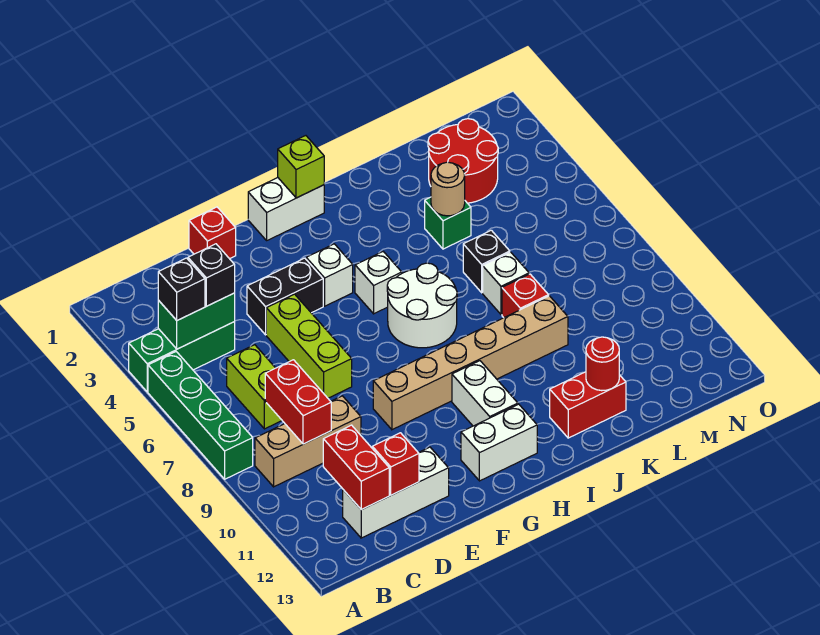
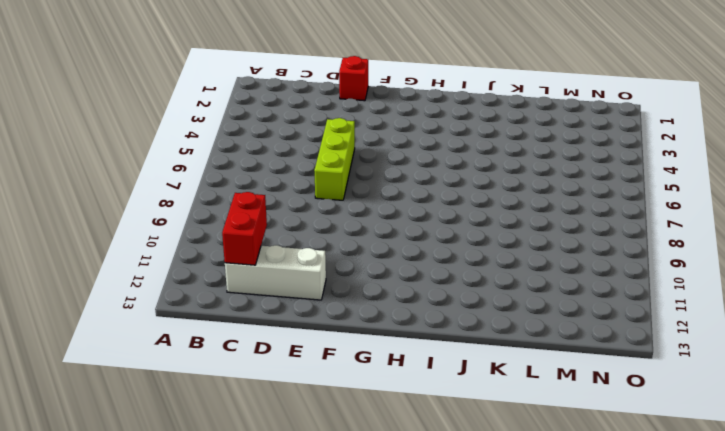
none -> green 1x3 brick [129,322,235,392]
none -> green 1x4 brick [148,352,253,479]
none -> tan 1x3 brick [255,396,361,487]
none -> lime 1x2 brick [227,345,282,429]

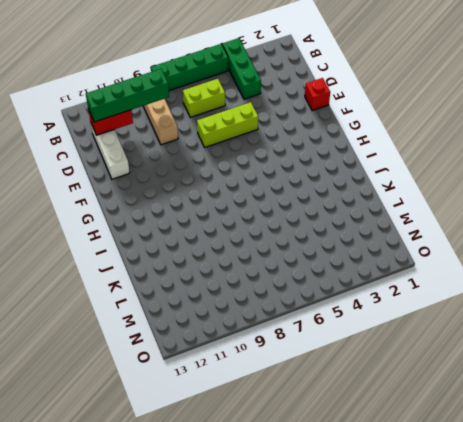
green 1x4 brick [86,69,169,122] -> none
none -> black 1x2 brick [247,258,323,335]
none -> tan 1x6 brick [373,296,568,430]
none -> white 1x2 brick [248,178,324,240]
none -> white 1x1 brick [306,244,353,306]

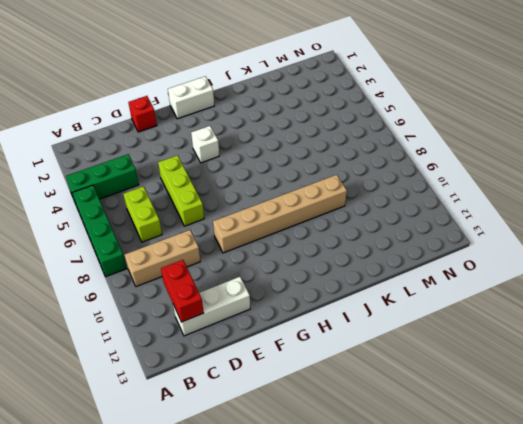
none -> black 1x2 brick [247,258,323,335]
none -> white 1x2 brick [461,404,537,481]
none -> white 1x1 brick [355,252,402,314]
none -> white 2x2 round brick [387,263,457,348]

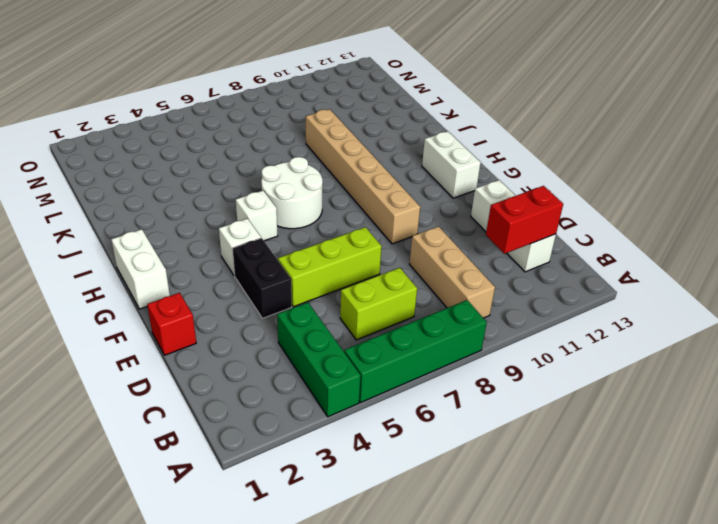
none -> white 1x2 brick [452,361,518,426]
none -> red 1x2 brick [550,372,626,438]
none -> green 1x1 brick [425,197,471,249]
none -> black 1x1 brick [463,230,510,293]

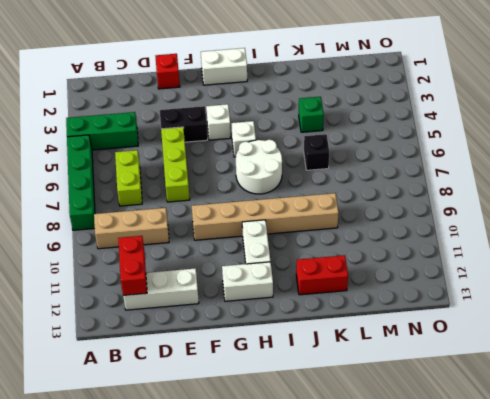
none -> white 1x1 brick [483,252,529,315]
none -> red 1x1 brick [502,274,549,318]
none -> red 2x2 round brick [428,119,498,203]
none -> green 1x2 brick [158,293,235,349]

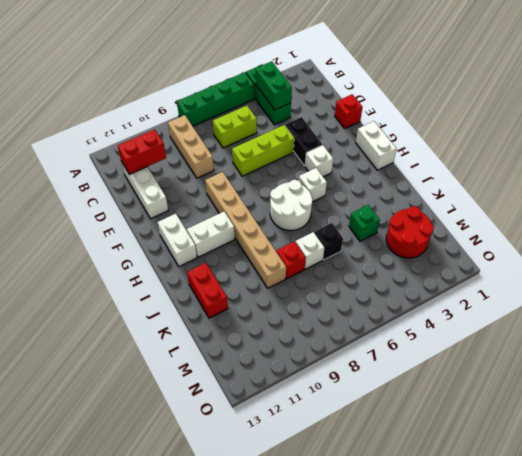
none -> red 1x2 brick [265,360,331,444]
none -> red 1x1 brick [372,433,419,495]
none -> lime 1x1 brick [278,136,324,198]
none -> tan 1x1 round brick [431,162,465,216]

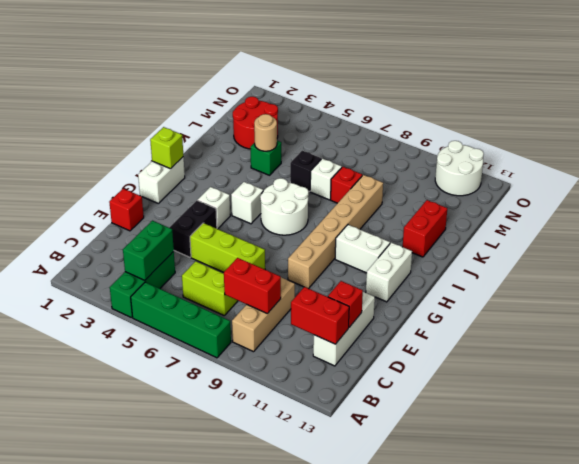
white 2x2 round brick [435,141,484,196] -> none
none -> red 1x1 round brick [586,337,619,391]
none -> black 1x1 brick [158,258,205,320]
none -> black 1x1 brick [188,244,235,306]

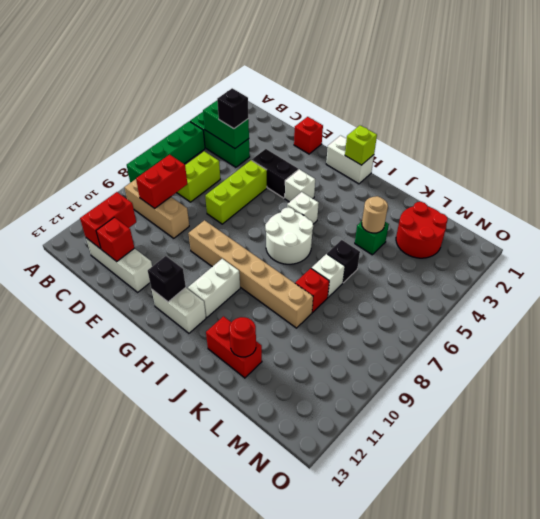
black 1x1 brick [148,256,186,302] -> black 1x1 brick moved to [158,258,205,320]

